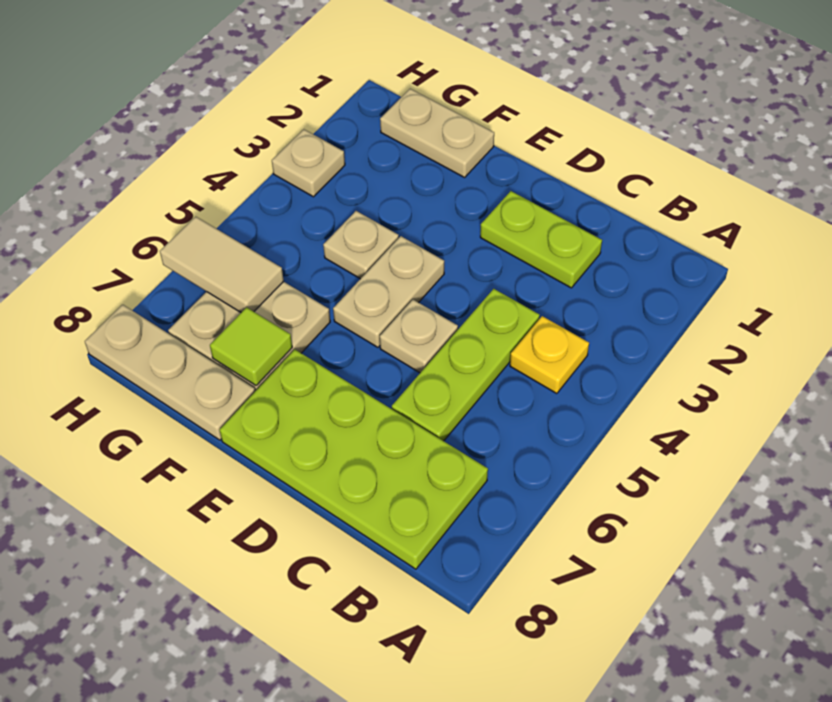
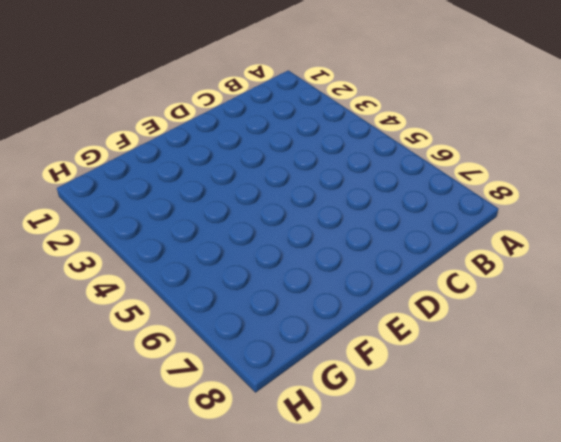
none -> yellow 1x1 plate [510,316,589,394]
none -> lime 2x4 plate [220,349,488,569]
none -> lime 1x2 plate [480,191,602,288]

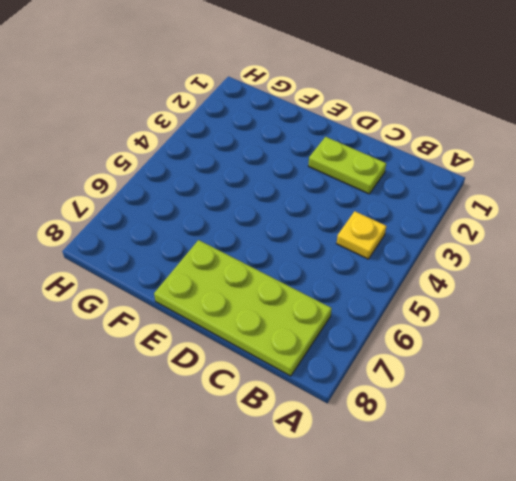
none -> lime 1x3 plate [392,289,540,441]
none -> tan 1x1 plate [380,300,458,373]
none -> tan 1x2 plate [333,236,444,347]

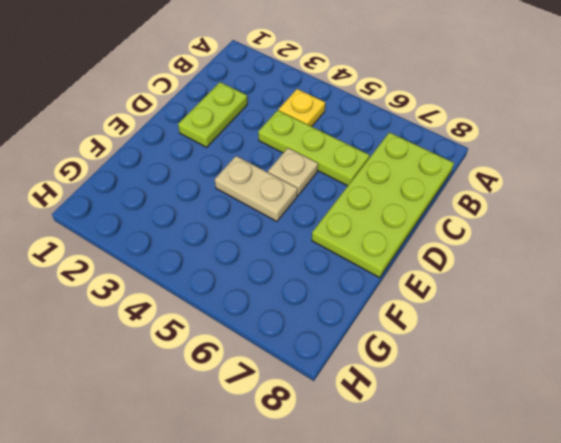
none -> tan 1x2 plate [380,89,494,177]
none -> tan 1x1 plate [323,211,399,279]
none -> tan 2x2 plate [168,281,330,391]

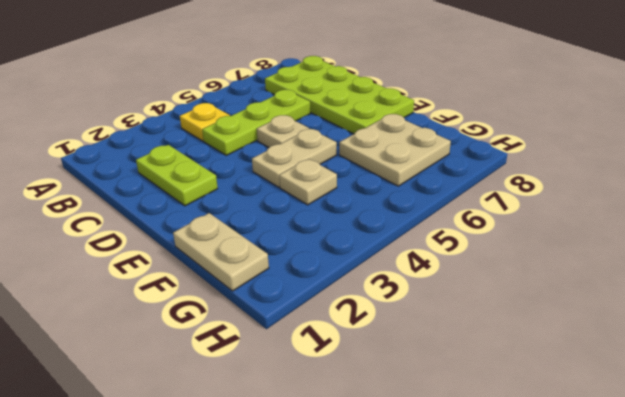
none -> tan 1x3 plate [85,305,255,440]
none -> tan 1x1 plate [272,129,345,197]
none -> lime 1x1 tile [210,307,292,386]

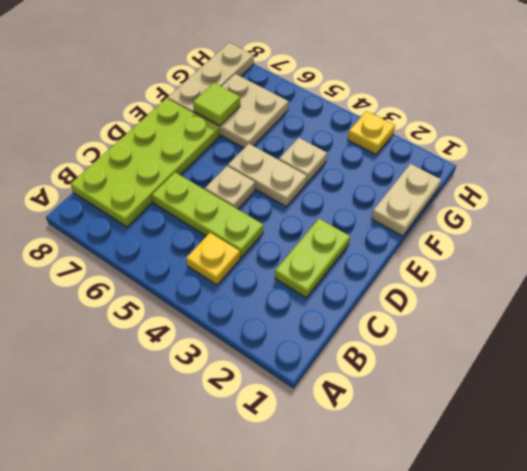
yellow 1x1 plate [348,111,395,154] -> tan 1x1 plate [272,129,345,197]
none -> tan 1x2 tile [160,217,284,312]

